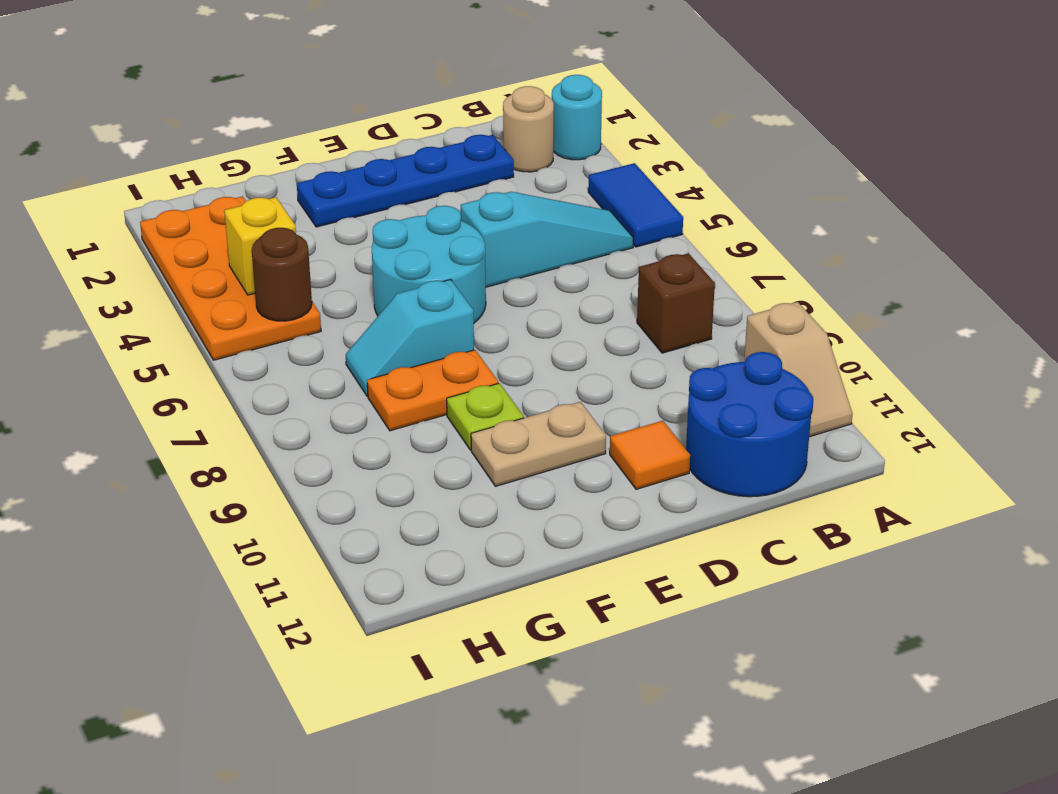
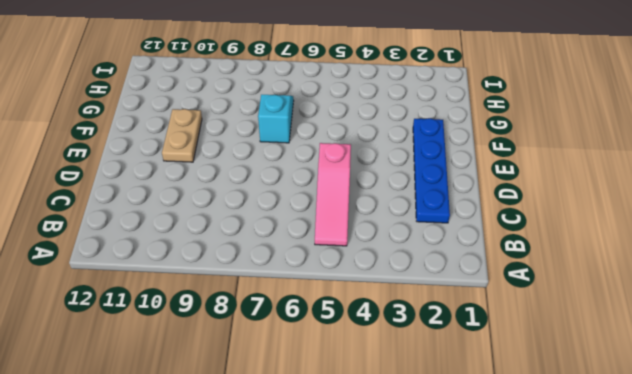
pink 1x3 slope [315,143,351,246] -> cyan 1x3 slope [461,192,633,287]
none -> cyan 1x1 round brick [552,75,602,160]
none -> blue 1x2 tile [588,163,683,247]
none -> tan 1x2 slope [744,302,853,437]

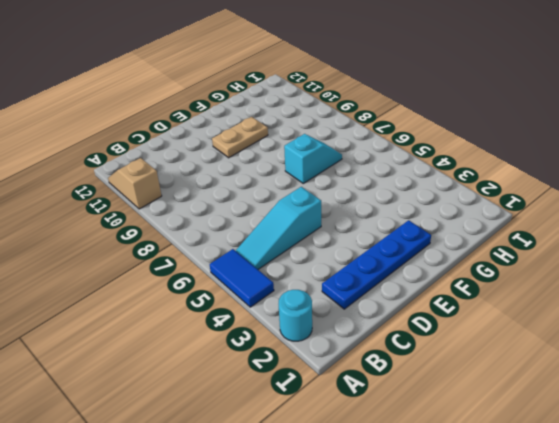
none -> tan 1x1 round brick [503,86,554,172]
none -> brown 1x1 brick [637,253,715,353]
none -> blue 2x2 round brick [686,352,813,497]

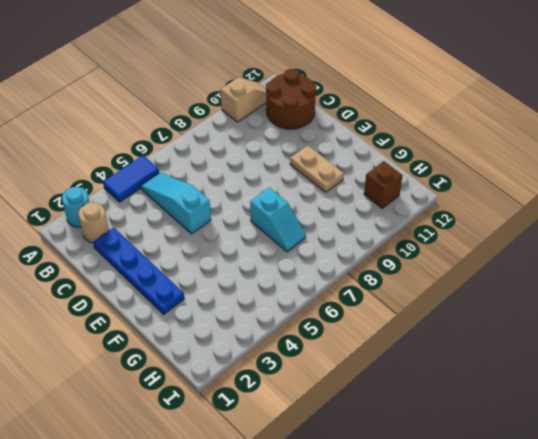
brown 2x2 round brick [266,69,316,129] -> blue 2x2 round brick [686,352,813,497]
brown 1x1 brick [364,161,403,208] -> brown 1x1 brick moved to [637,253,715,353]
none -> orange 1x1 tile [610,421,690,489]
none -> cyan 2x2 round brick [372,206,486,323]
none -> orange 1x2 plate [367,350,498,431]

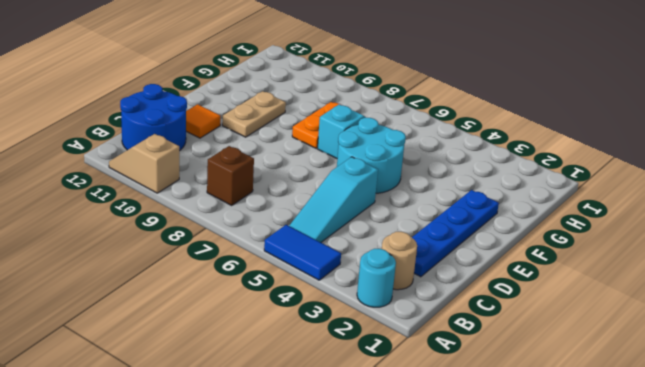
none -> lime 1x1 plate [447,383,524,450]
none -> orange 2x4 plate [140,196,321,360]
none -> yellow 1x1 brick [224,197,296,295]

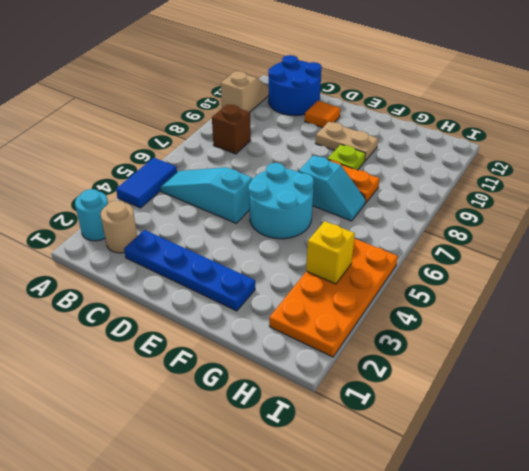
none -> brown 1x1 round brick [252,228,312,321]

